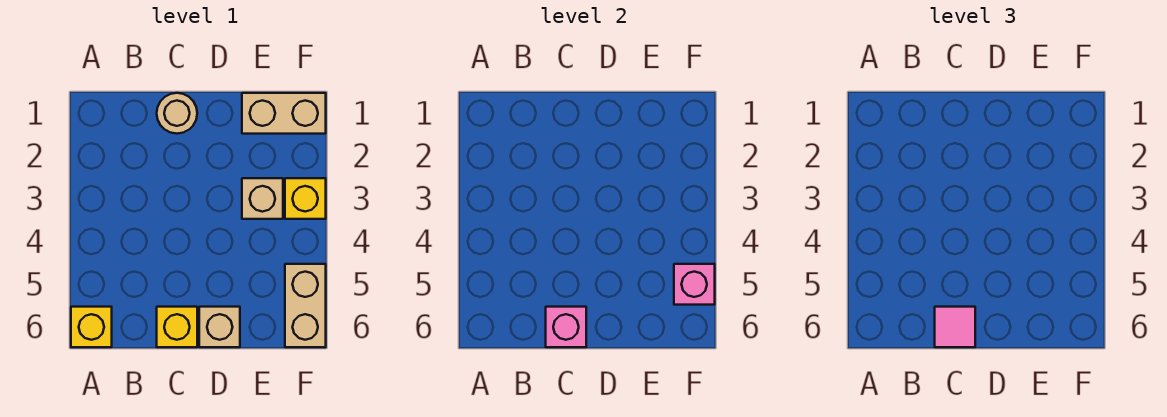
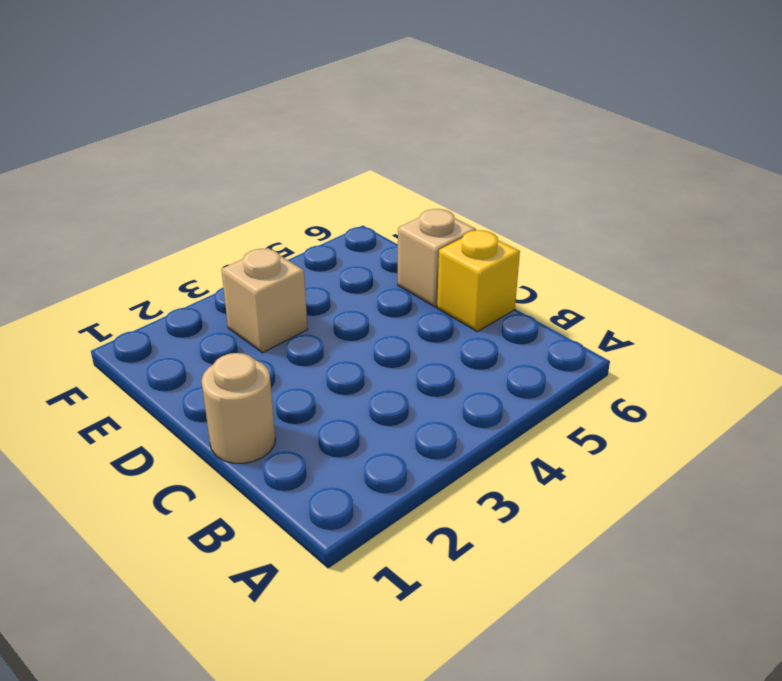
none -> yellow 1x1 brick [71,307,112,347]
none -> tan 1x2 brick [242,93,326,134]

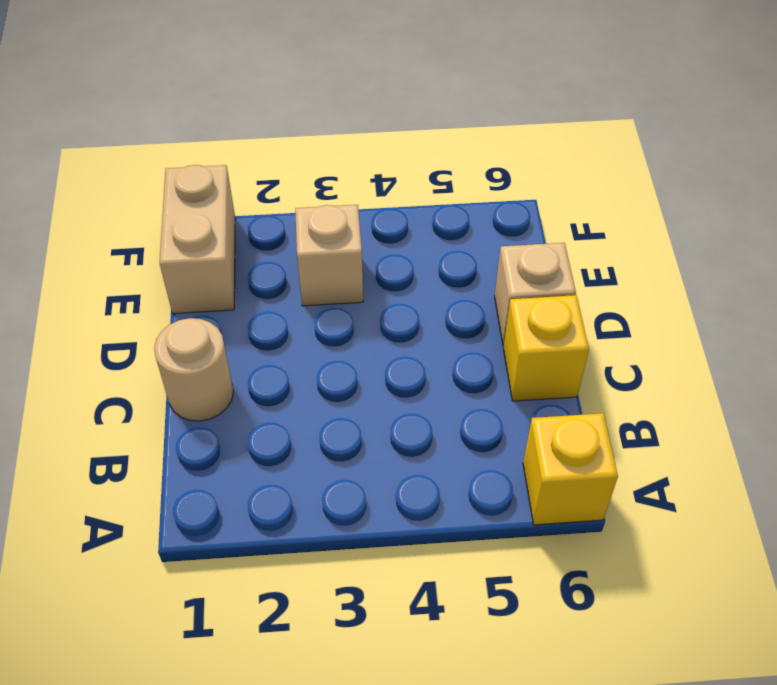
none -> yellow 1x1 brick [285,178,326,219]
none -> tan 1x2 brick [285,264,326,347]

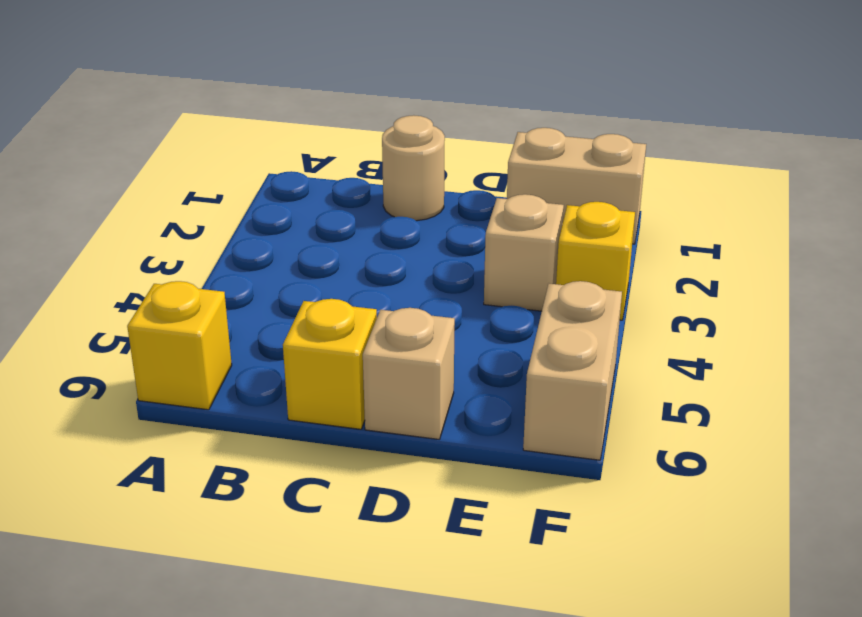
none -> pink 1x1 brick [546,307,586,347]
none -> pink 1x1 brick [674,264,715,305]

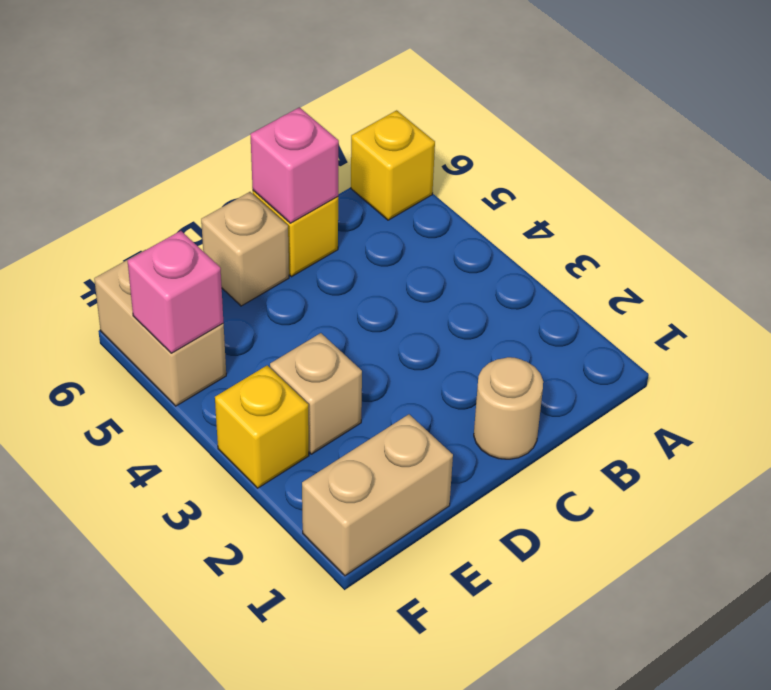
none -> pink 1x1 tile [935,307,975,347]

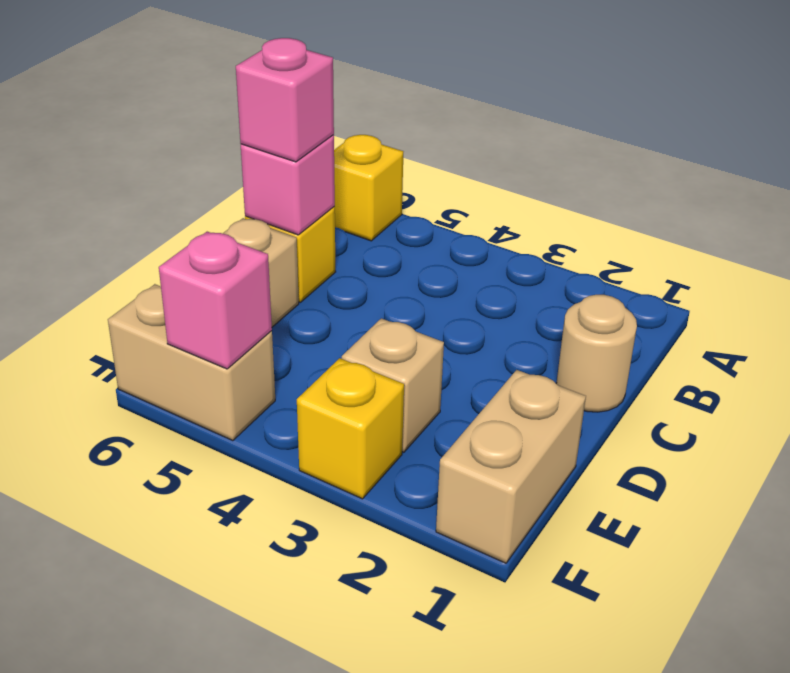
pink 1x1 brick [236,38,334,162] -> pink 1x1 tile [935,307,975,347]

